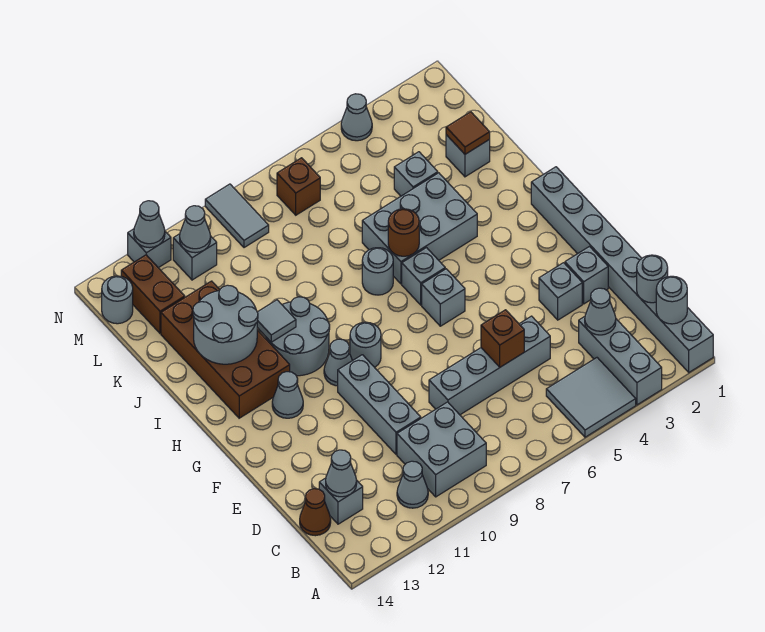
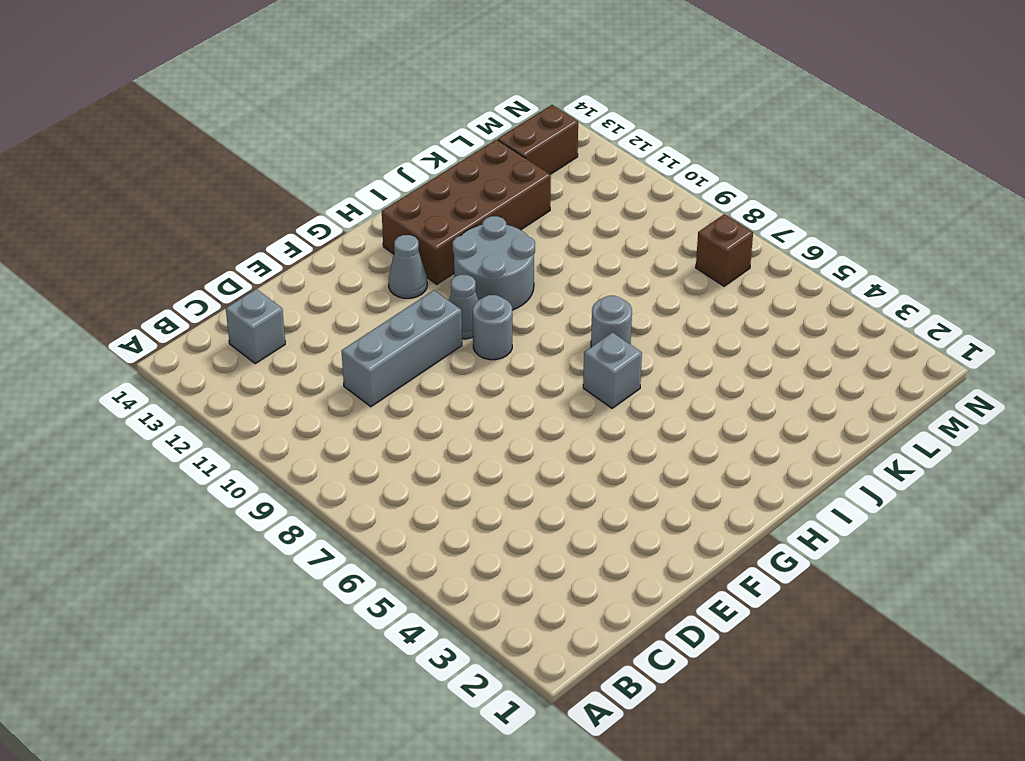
none -> grey 1x8 brick [531,167,713,372]
none -> grey 1x3 brick [579,317,662,405]
none -> grey 2x2 tile [546,358,636,437]
none -> grey 2x2 brick [397,402,486,497]

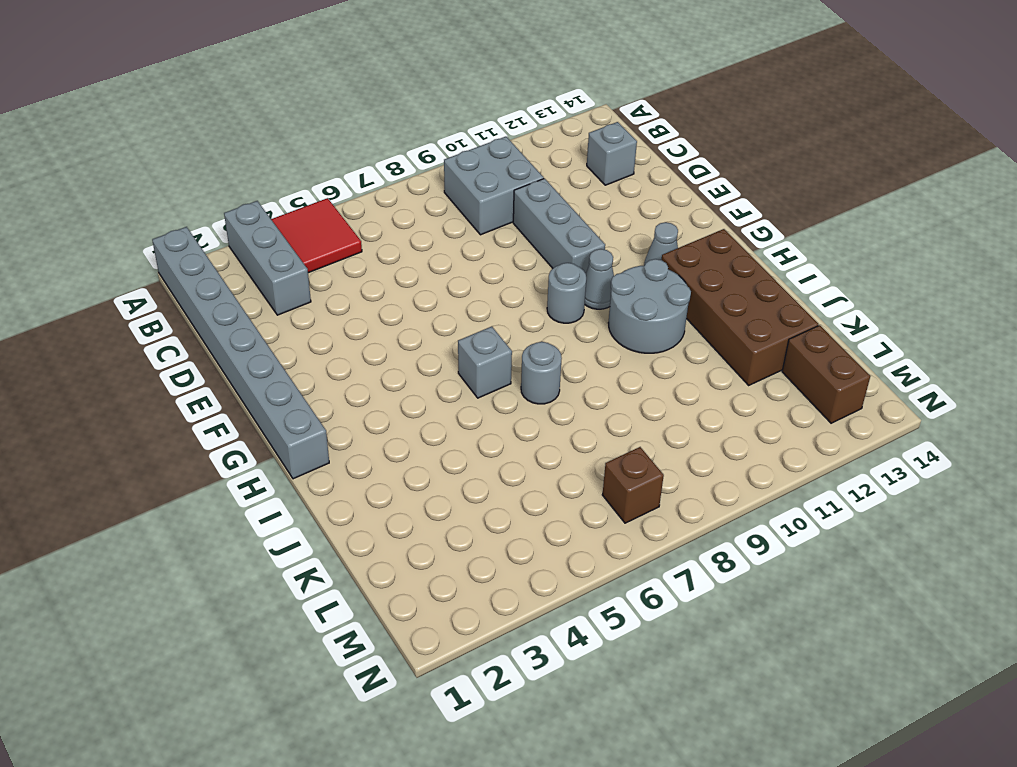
red 2x2 tile [271,198,362,273] -> grey 2x2 tile [546,358,636,437]
none -> grey 1x1 cone [397,461,428,508]
none -> brown 1x1 cone [300,489,331,536]
none -> grey 1x4 brick [429,316,550,415]
none -> grey 1x1 brick [565,247,608,304]

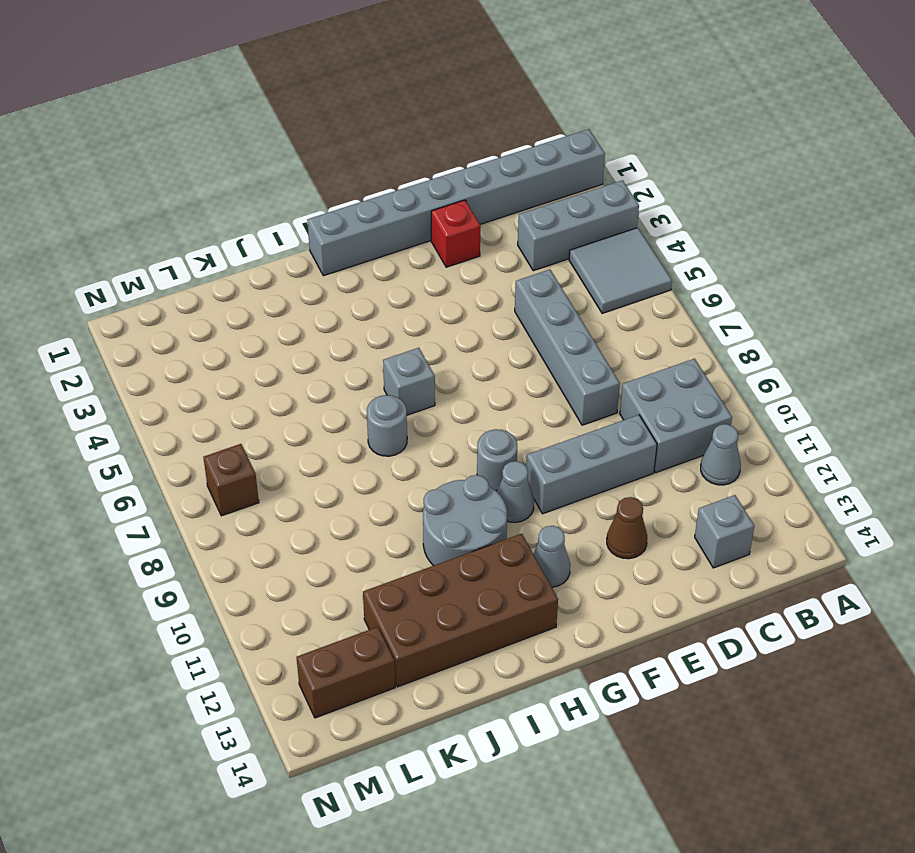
red 1x1 brick [431,200,480,267] -> grey 1x1 brick [565,247,608,304]
brown 1x1 cone [607,497,647,559] -> brown 1x1 cone moved to [300,489,331,536]
none -> grey 1x1 brick [539,263,582,320]
none -> grey 1x1 brick [422,269,465,326]
none -> grey 2x3 brick [362,173,477,284]
none -> grey 1x1 brick [446,135,490,177]

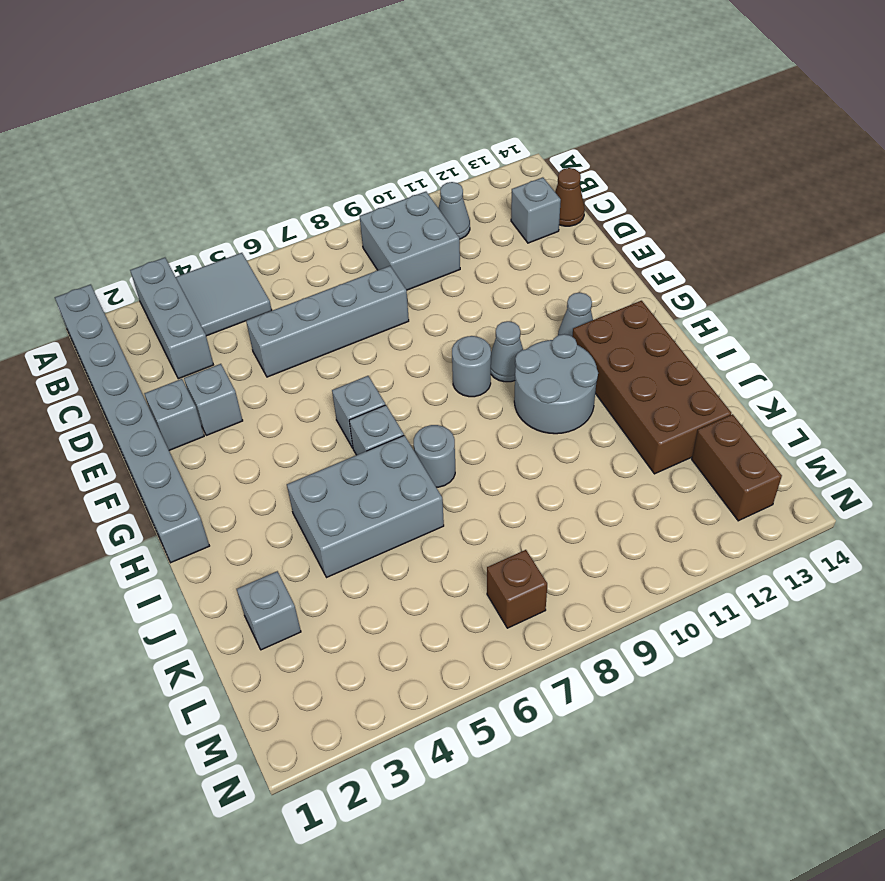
none -> grey 1x3 brick [338,355,421,455]
none -> grey 1x1 brick [394,152,438,196]
none -> grey 1x2 tile [205,184,269,248]
none -> grey 1x1 brick [173,234,217,280]

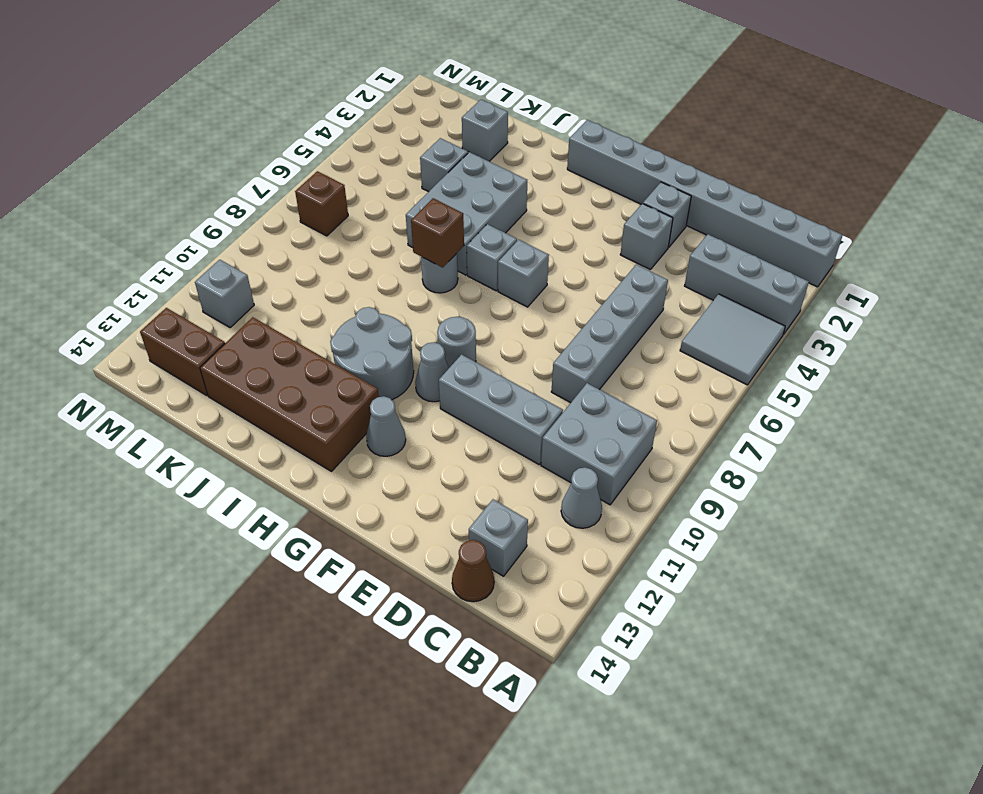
brown 1x1 brick [411,198,464,267] -> brown 1x1 brick moved to [481,310,524,367]
none -> grey 1x2 tile [205,184,269,248]
none -> grey 1x1 round brick [102,276,133,324]
none -> grey 1x1 cone [341,94,372,141]
none -> grey 1x1 brick [128,229,171,268]

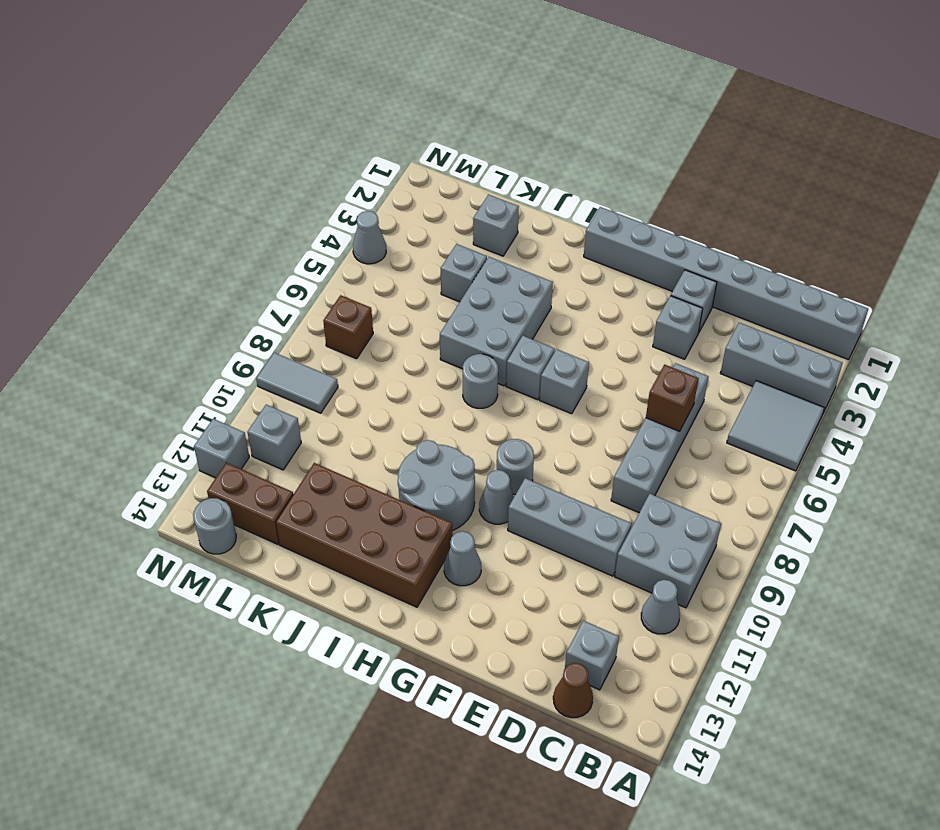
none -> grey 1x1 round brick [656,276,687,324]
none -> grey 1x1 round brick [637,255,668,303]
none -> grey 1x1 cone [585,288,616,335]
none -> grey 1x1 cone [326,450,357,497]

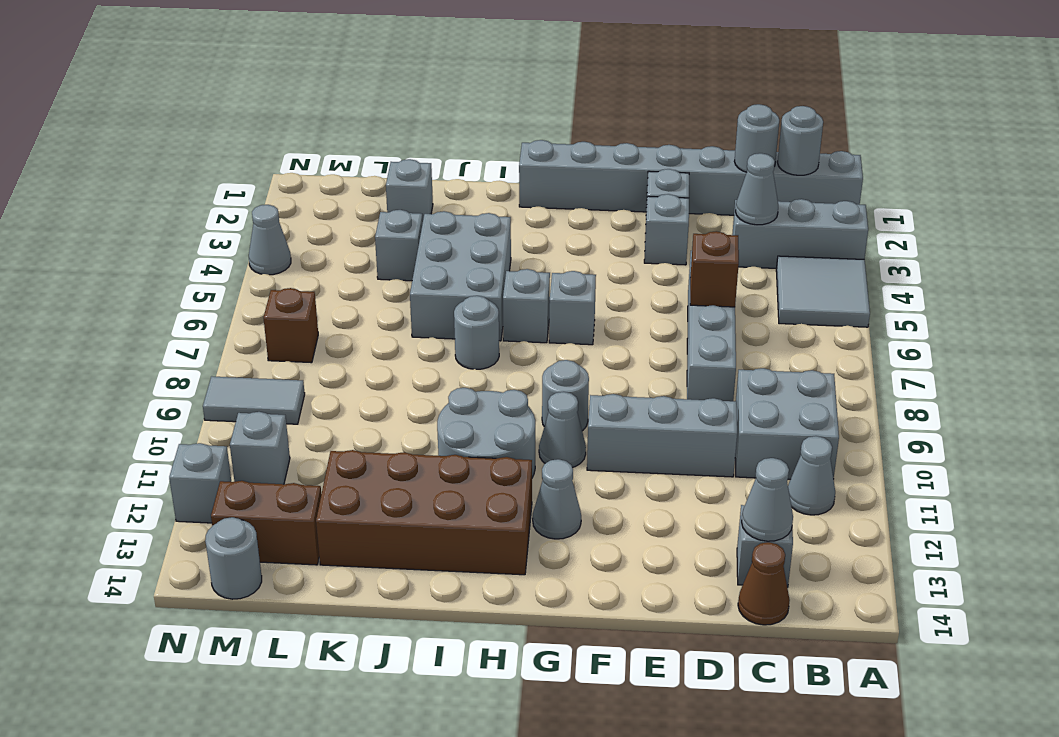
none -> brown 1x1 round brick [388,209,419,256]
none -> grey 1x1 tile [257,300,296,342]
none -> grey 2x2 round brick [193,285,258,364]
none -> brown 1x1 tile [446,112,490,154]

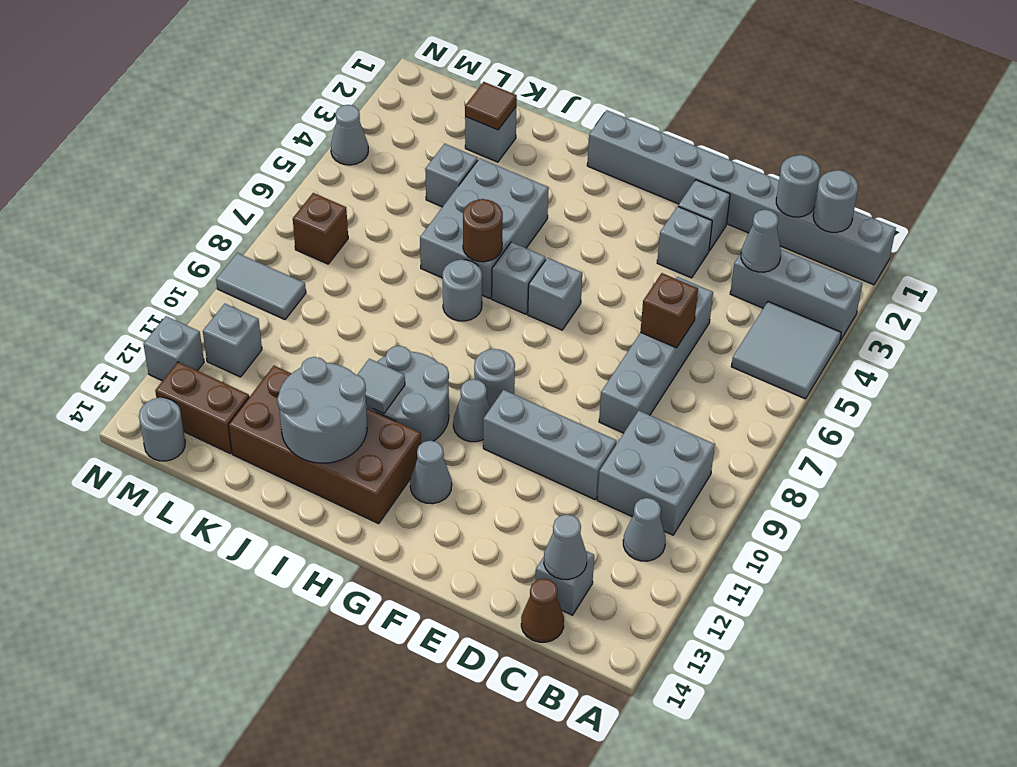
none -> grey 1x1 cone [180,206,211,253]
none -> grey 1x1 cone [134,201,165,248]

